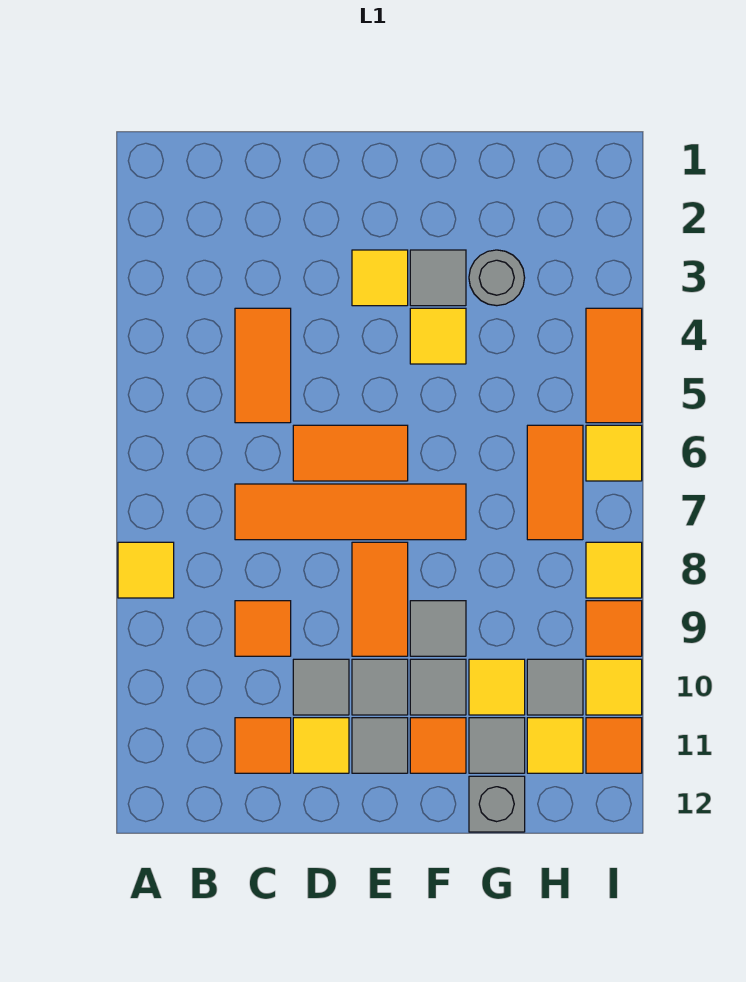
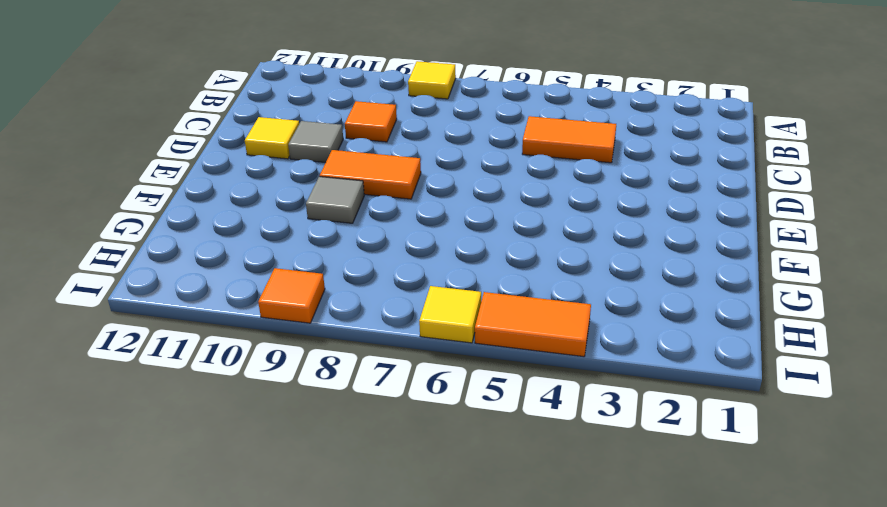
none -> orange 1x4 tile [235,484,466,540]
none -> orange 1x1 tile [235,718,291,773]
none -> orange 1x2 tile [293,425,408,481]
none -> yellow 1x1 tile [352,250,408,306]

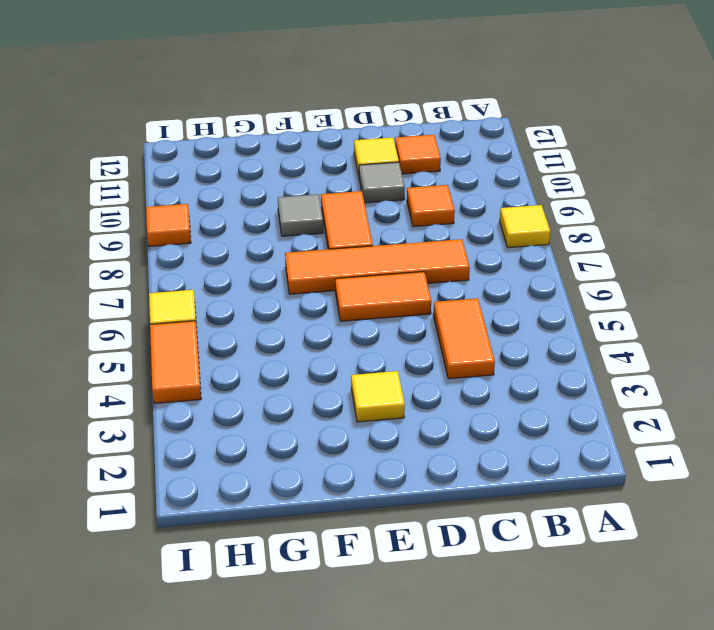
none -> grey 1x1 tile [352,659,408,715]
none -> grey 1x1 tile [352,718,408,773]
none -> grey 1x1 tile [410,250,466,306]
none -> yellow 1x1 tile [410,308,466,364]

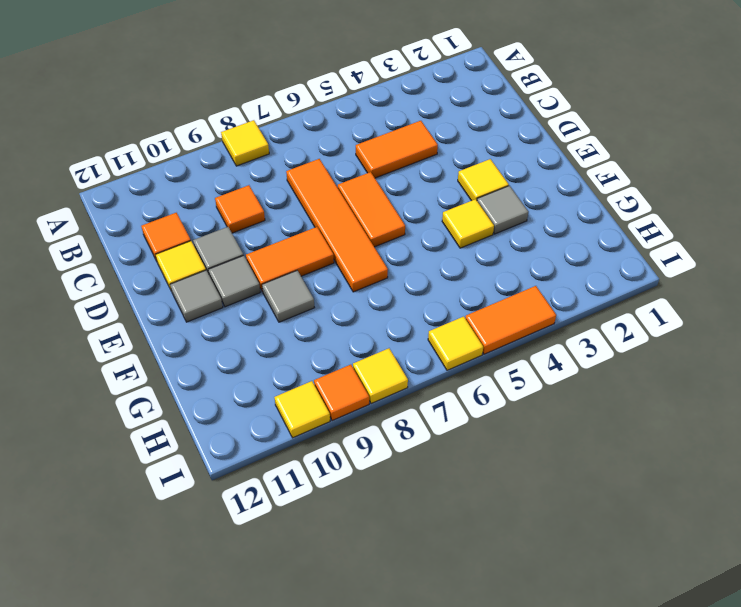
none -> grey 1x1 tile [410,659,466,715]
none -> orange 1x1 tile [410,718,466,773]
none -> grey 1x1 round brick [469,250,525,306]
none -> yellow 1x1 tile [469,659,525,715]

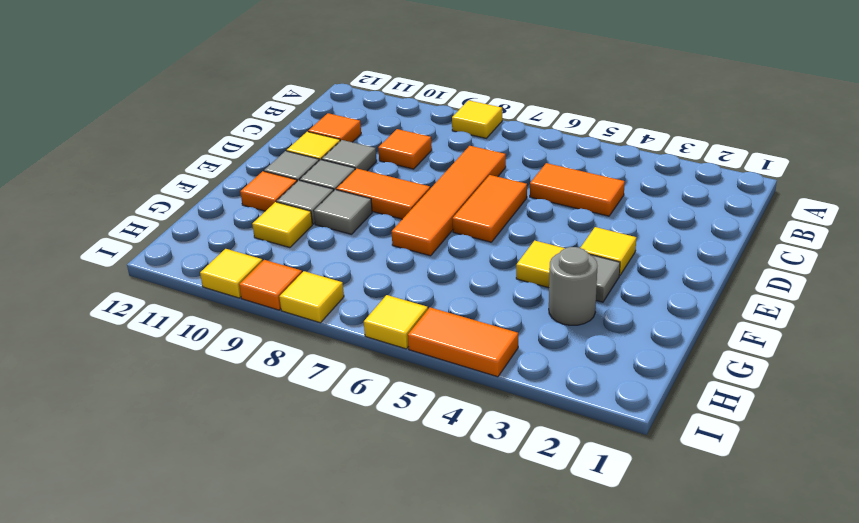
none -> grey 1x1 tile [469,718,525,773]
none -> grey 1x1 brick [469,776,525,832]
none -> orange 1x2 tile [527,425,583,540]
none -> grey 1x1 tile [527,659,583,715]

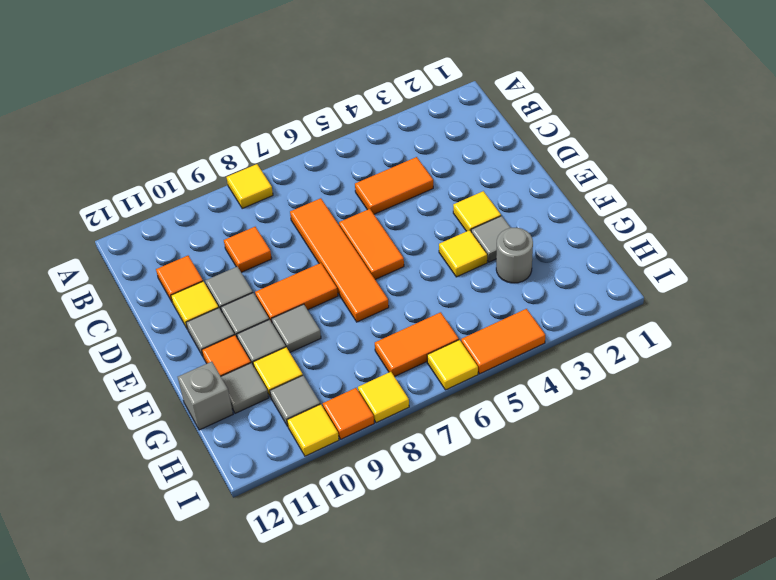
none -> yellow 1x1 tile [527,718,583,773]
none -> orange 1x1 tile [586,718,642,773]

